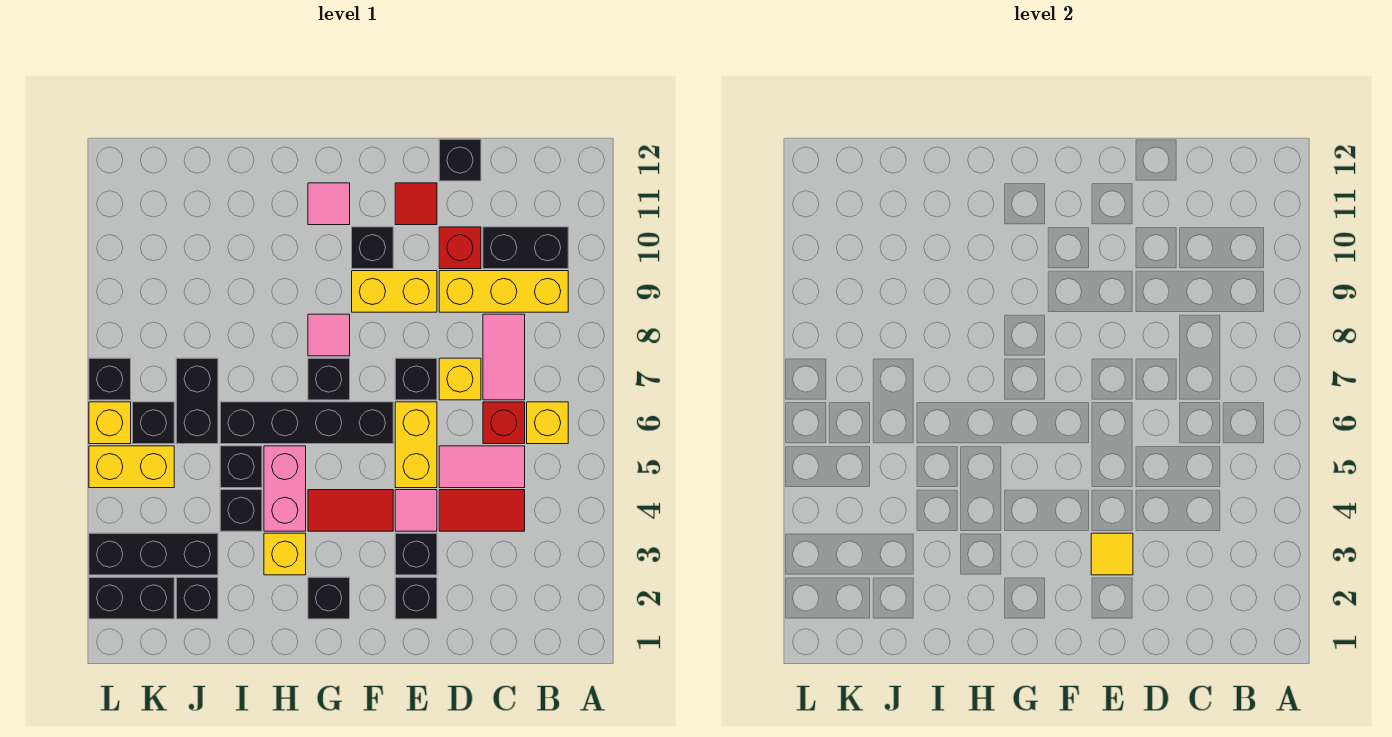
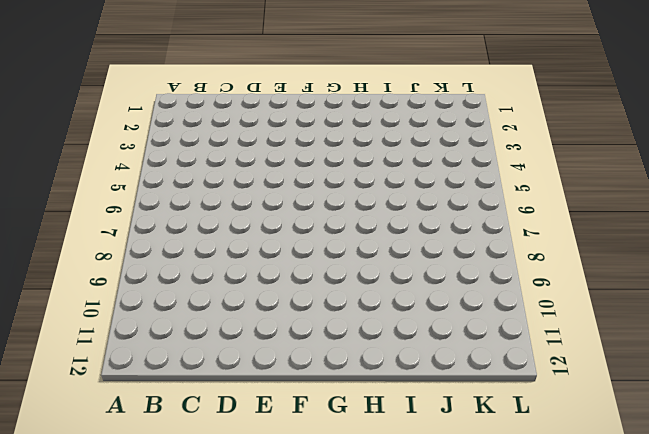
none -> yellow 1x1 brick [527,402,568,444]
none -> yellow 1x3 brick [439,271,568,312]
none -> black 1x2 brick [483,227,568,269]
none -> red 1x2 tile [439,490,525,531]

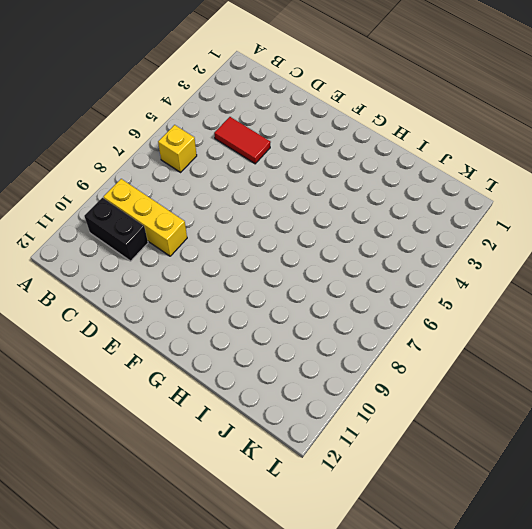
none -> pink 1x2 tile [439,446,525,488]
none -> red 1x1 brick [483,402,525,444]
none -> pink 1x2 tile [483,314,525,400]
none -> yellow 1x1 brick [439,358,481,400]

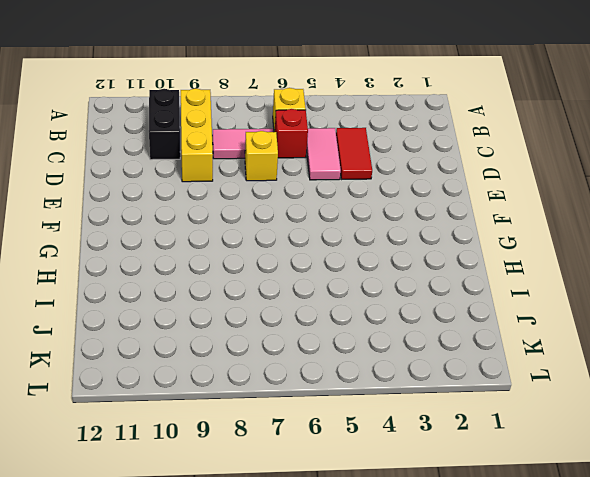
none -> red 1x1 brick [439,227,481,269]
none -> black 1x1 brick [439,139,481,181]
none -> black 1x1 brick [395,577,437,619]
none -> black 1x1 brick [395,533,437,575]

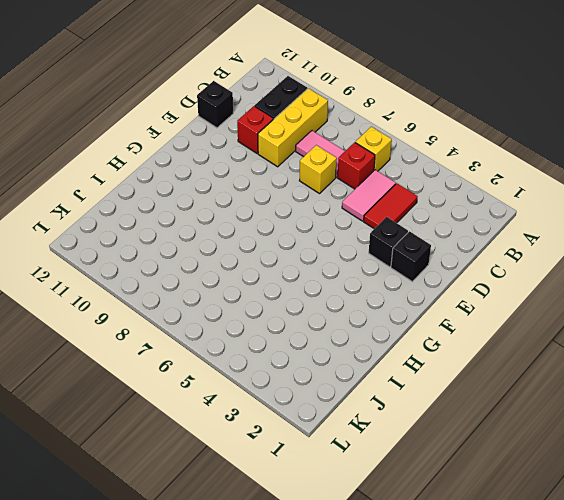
none -> pink 1x1 tile [395,490,437,531]
none -> yellow 1x2 brick [395,402,437,488]
none -> black 1x1 brick [395,358,437,400]
none -> yellow 1x2 brick [352,271,437,312]

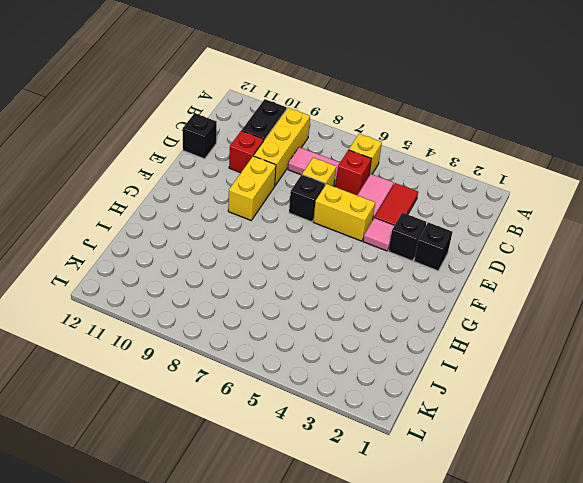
none -> red 1x1 tile [395,183,437,225]
none -> red 1x2 tile [308,490,393,531]
none -> black 1x4 brick [220,402,393,444]
none -> black 1x1 brick [352,227,393,269]

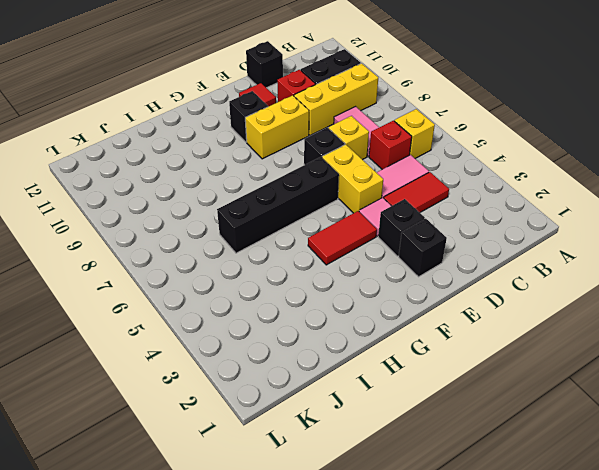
none -> black 1x1 brick [308,577,350,619]
none -> black 1x1 brick [308,358,350,400]
none -> pink 1x1 tile [308,314,350,356]
none -> pink 1x1 tile [308,183,350,225]

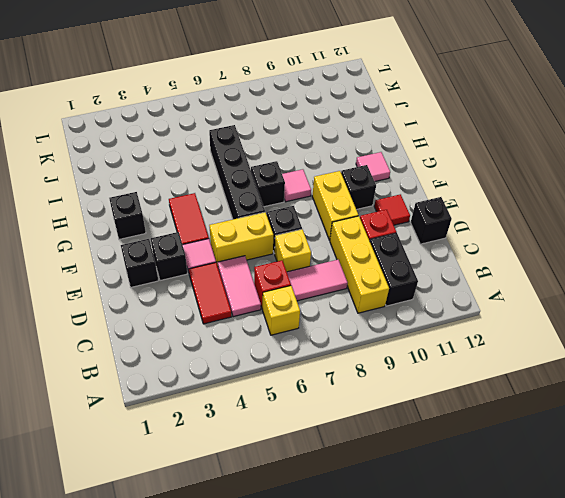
none -> yellow 1x1 brick [264,533,306,575]
none -> pink 1x2 brick [264,446,306,531]
none -> black 1x1 brick [220,490,262,531]
none -> black 1x1 brick [220,446,262,488]

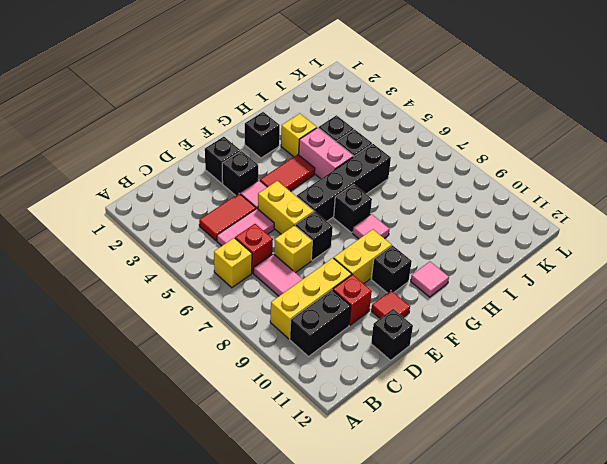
none -> black 1x1 brick [176,577,218,619]
none -> black 1x3 brick [89,533,218,575]
none -> black 1x2 brick [176,358,218,444]
none -> black 1x2 brick [89,577,174,619]

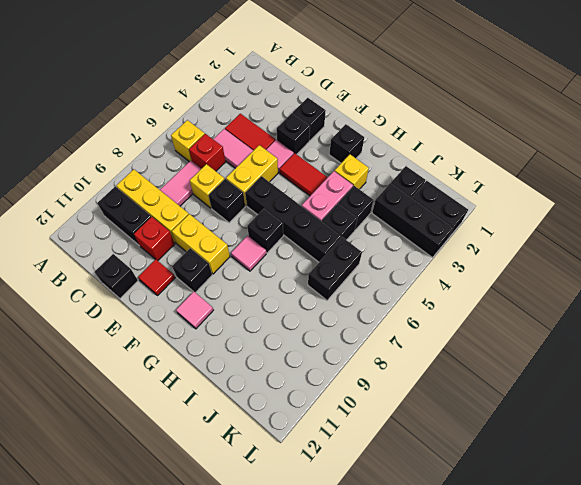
none -> yellow 1x2 brick [89,446,174,488]
none -> black 1x1 brick [133,402,174,444]
none -> yellow 1x1 brick [89,402,131,444]
none -> black 1x1 brick [89,358,131,400]

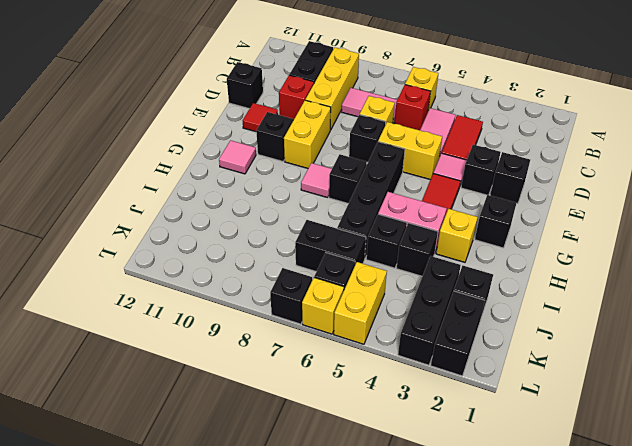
none -> yellow 1x1 tile [1091,533,1133,575]

